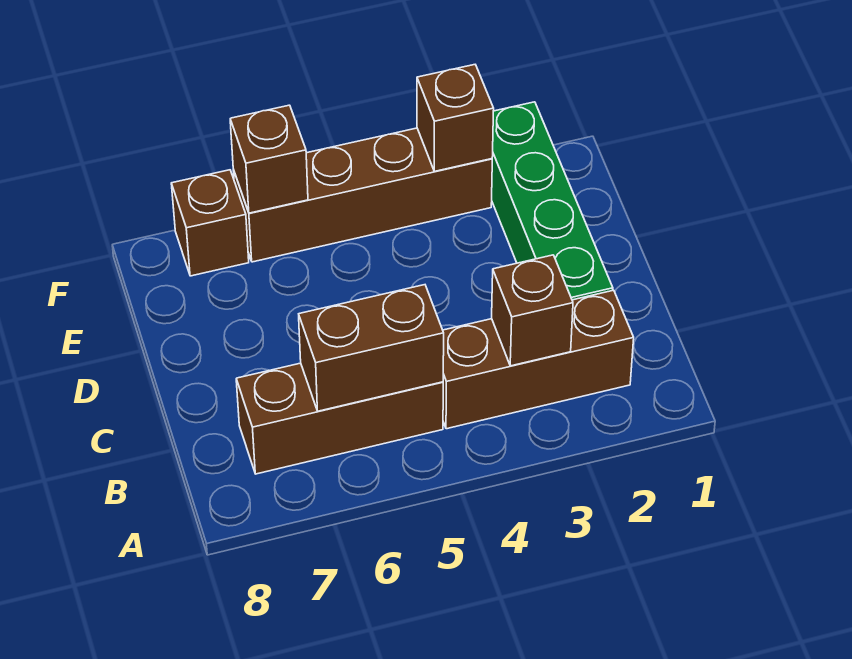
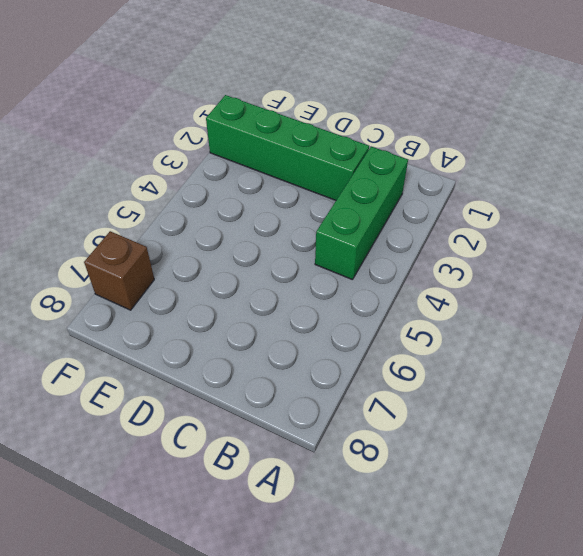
green 1x3 brick [315,147,408,280] -> brown 1x3 brick [443,290,634,429]
none -> brown 1x3 brick [236,363,443,474]
none -> brown 1x4 brick [233,128,492,262]

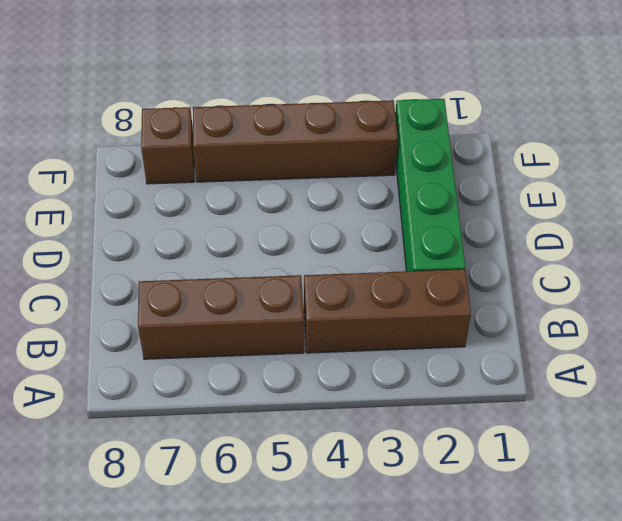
none -> brown 1x1 brick [492,255,573,366]
none -> brown 1x2 brick [299,285,444,411]

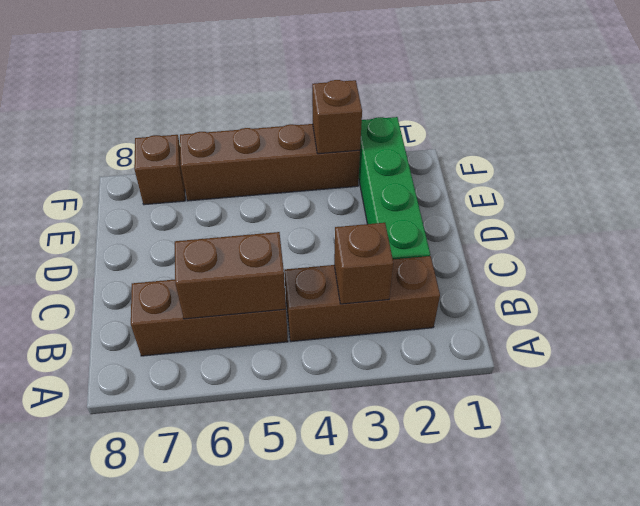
none -> brown 1x1 brick [230,105,308,213]

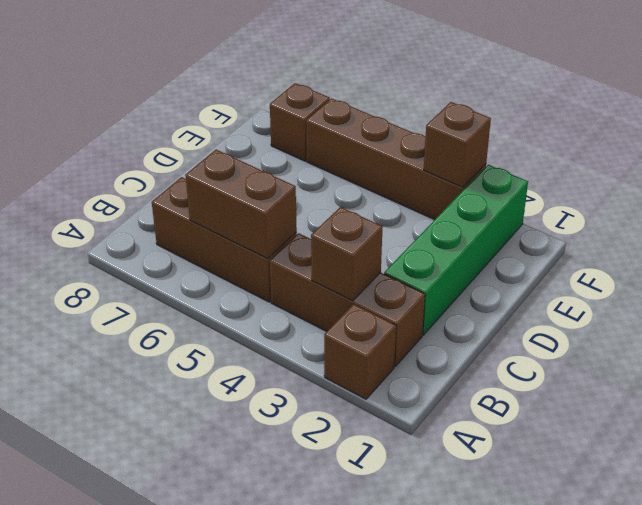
brown 1x1 brick [324,304,396,399] -> brown 1x1 brick moved to [230,105,308,213]

